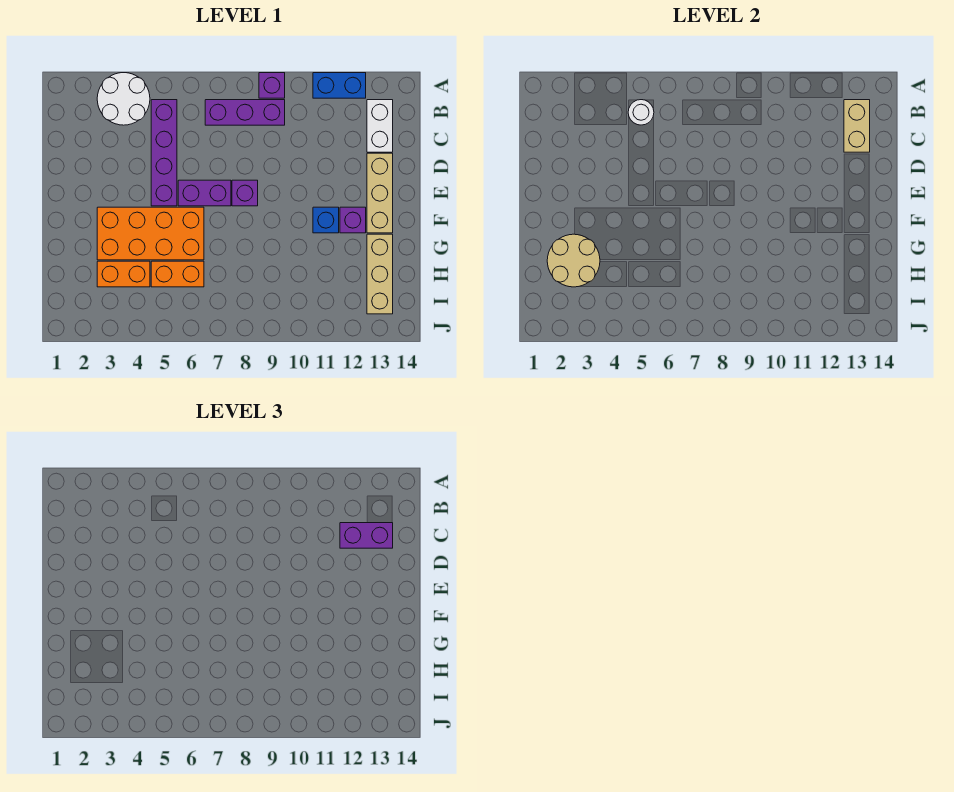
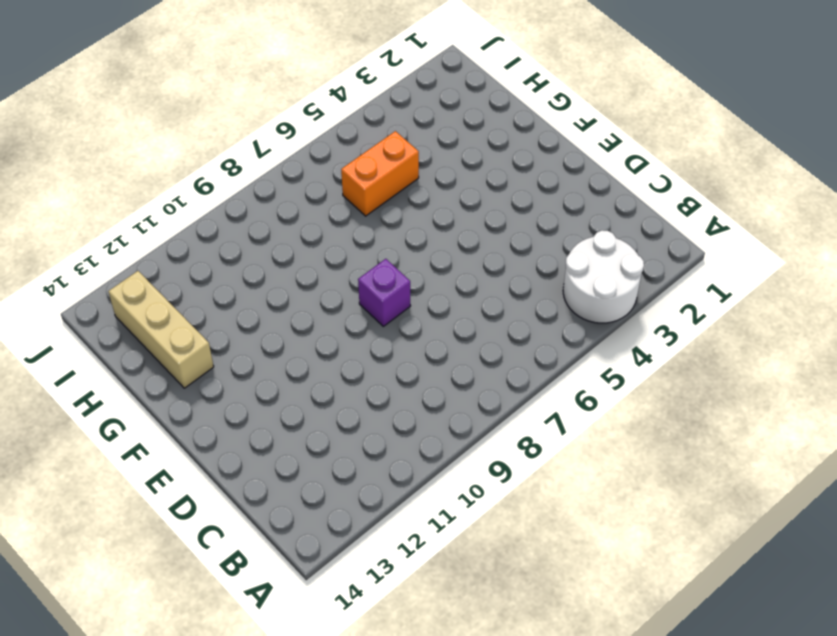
none -> purple 1x1 brick [259,73,285,98]
none -> blue 1x2 brick [313,73,366,98]
none -> purple 1x4 brick [151,100,177,206]

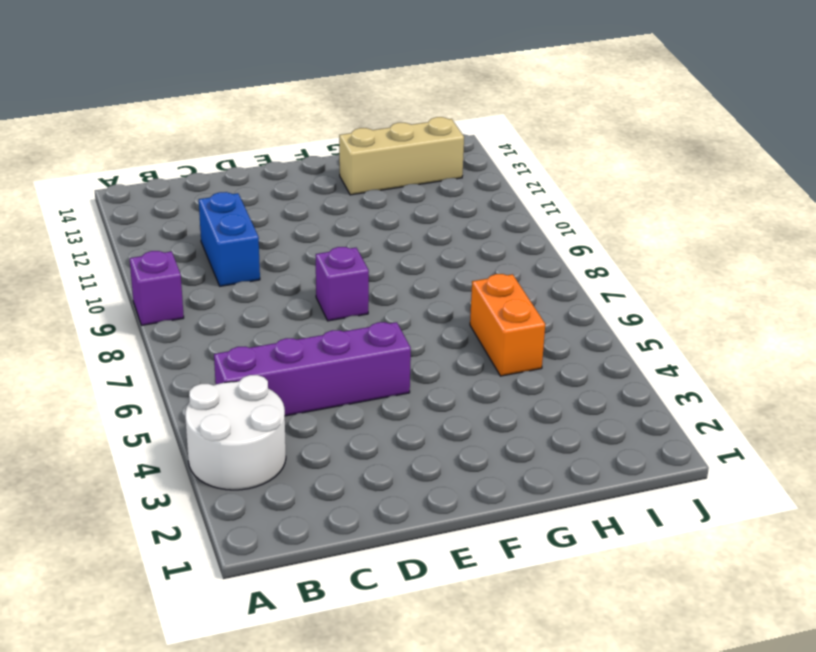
blue 1x2 brick [199,192,260,286] -> blue 1x2 brick moved to [313,73,366,98]
none -> purple 1x3 brick [205,100,285,125]
none -> white 1x2 brick [367,100,393,152]
none -> tan 1x3 brick [367,153,393,233]

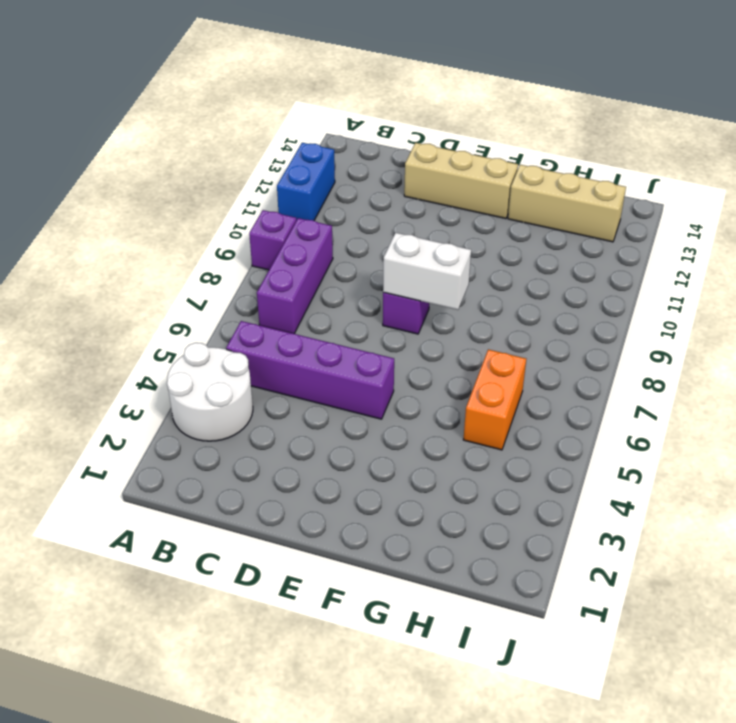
white 1x2 brick [383,233,471,310] -> white 1x2 brick moved to [367,100,393,152]
none -> purple 1x2 brick [178,180,231,206]
none -> orange 2x4 brick [97,207,204,260]
none -> blue 1x1 brick [313,207,339,233]

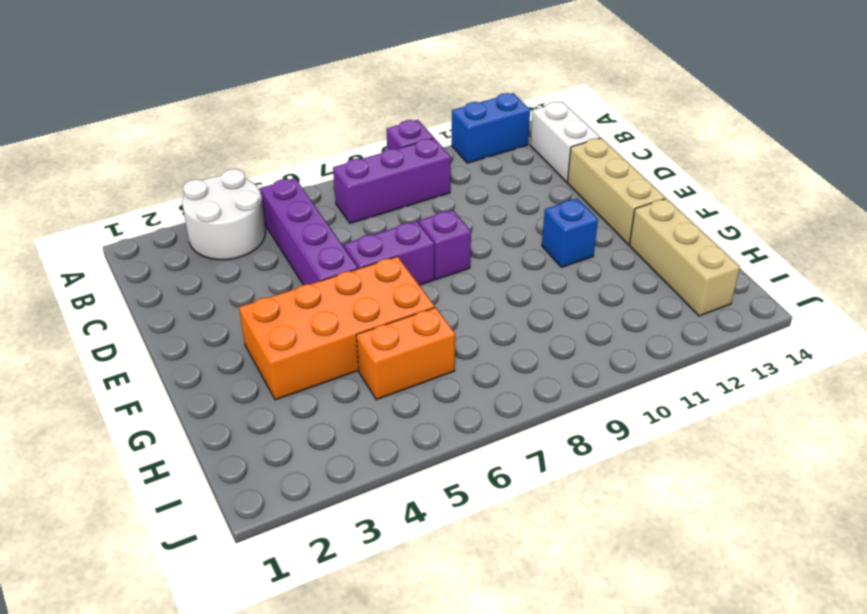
none -> purple 1x1 brick [340,207,366,233]
none -> orange 1x2 brick [97,261,150,287]
none -> white 1x1 round brick [628,100,654,125]

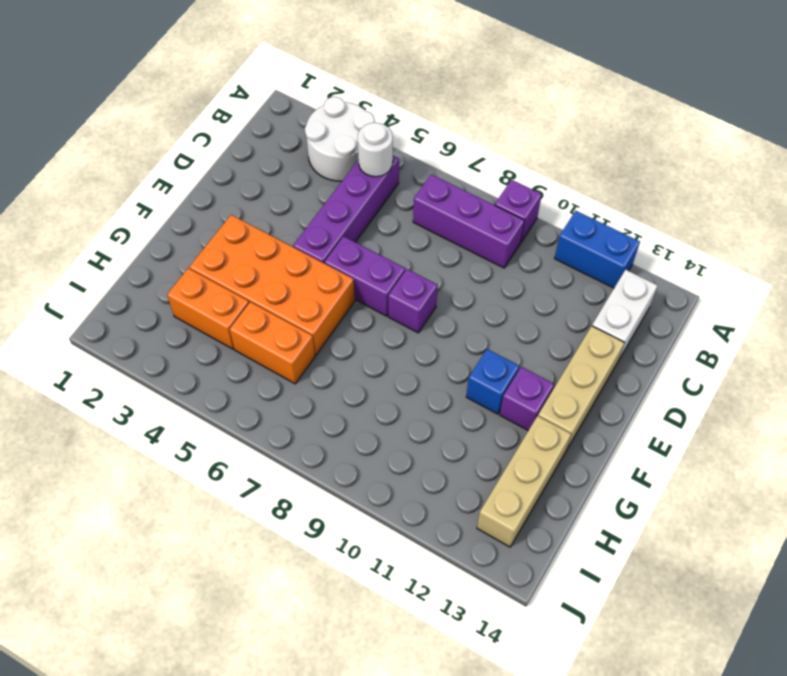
none -> tan 1x2 brick [844,100,870,152]
none -> tan 2x2 round brick [547,234,600,287]
none -> purple 1x2 brick [340,523,393,548]

